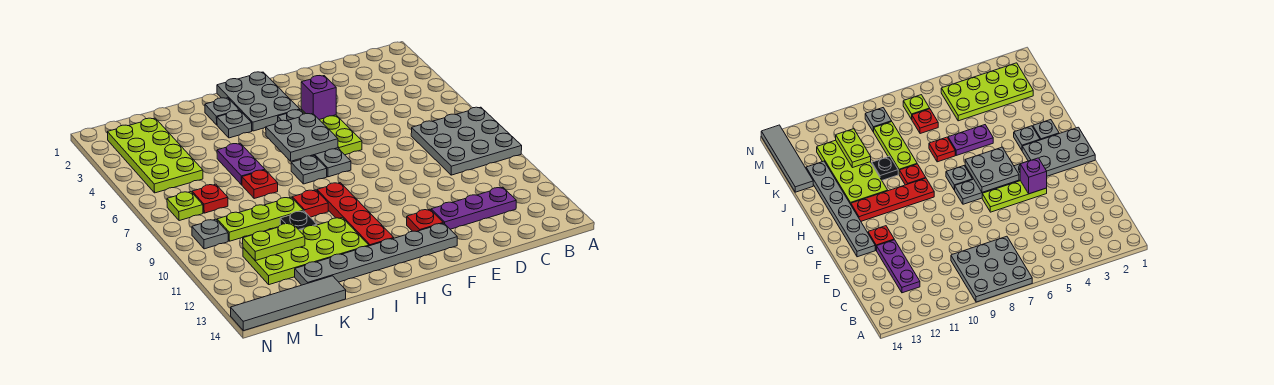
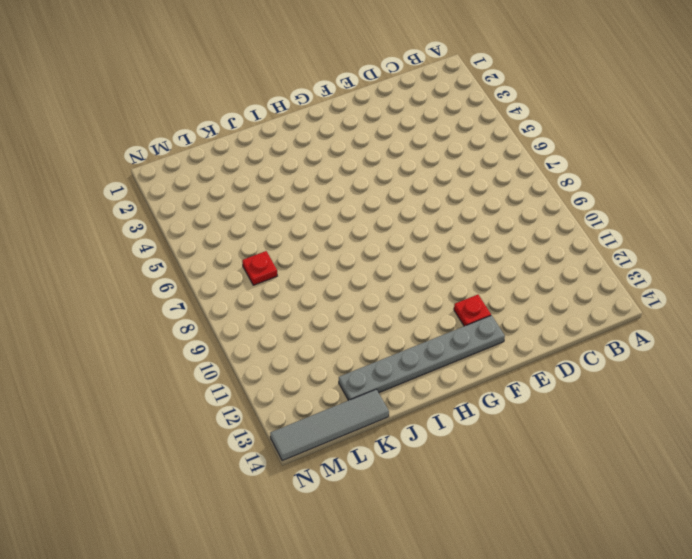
none -> grey 3x3 plate [411,107,522,175]
none -> purple 1x3 plate [431,187,516,229]
none -> lime 1x3 plate [301,110,362,155]

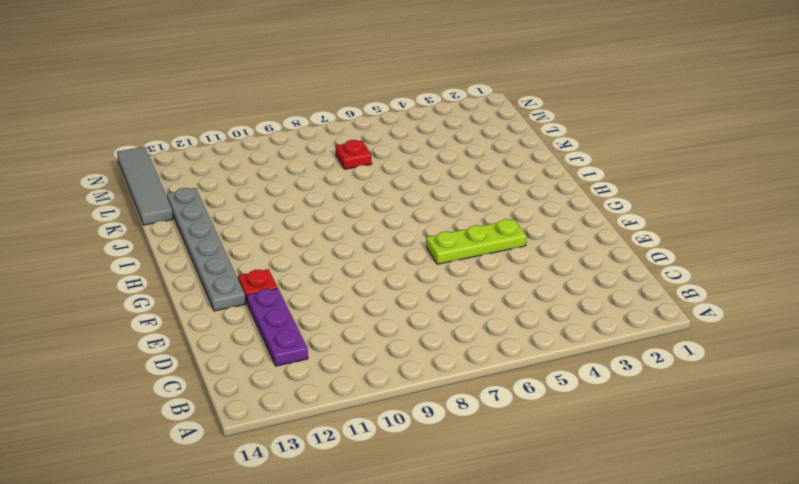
none -> grey 3x3 plate [411,107,522,175]
none -> grey 2x3 plate [217,72,300,131]
none -> grey 1x4 plate [278,110,351,177]

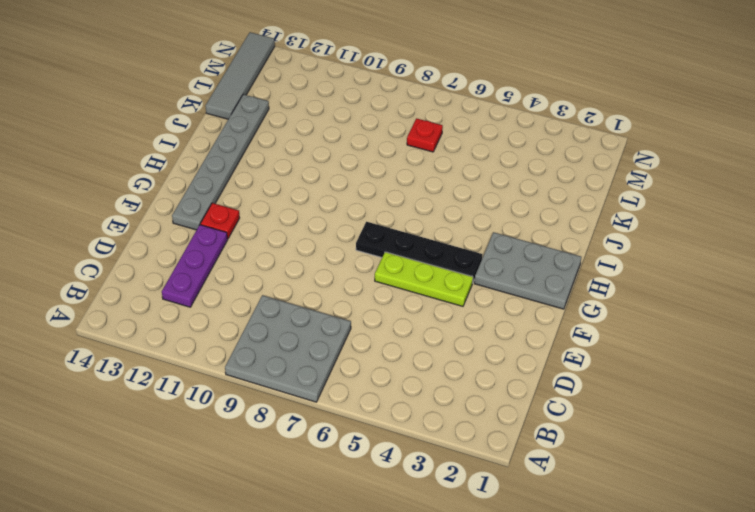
black 1x4 plate [356,222,482,282] -> grey 1x4 plate [278,110,351,177]
none -> grey 1x1 plate [291,156,327,184]
none -> red 1x4 plate [317,183,394,246]
none -> grey 1x1 plate [205,98,239,125]

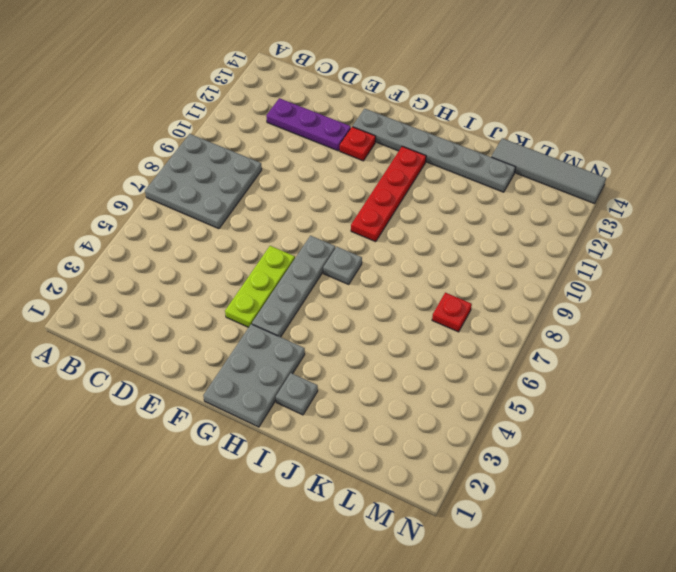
none -> grey 1x1 plate [217,110,252,138]
none -> red 1x1 plate [292,190,328,217]
none -> lime 2x4 plate [243,218,369,285]

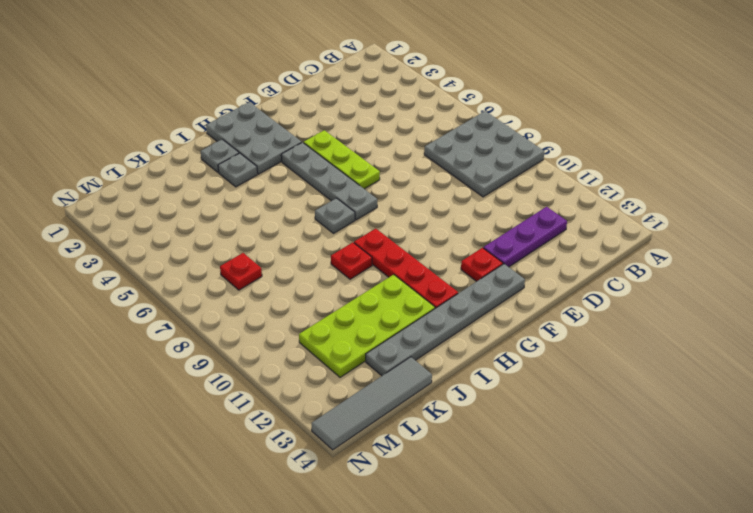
none -> purple 1x2 plate [217,143,265,185]
none -> red 1x1 plate [242,170,278,199]
none -> lime 1x3 plate [217,197,304,241]

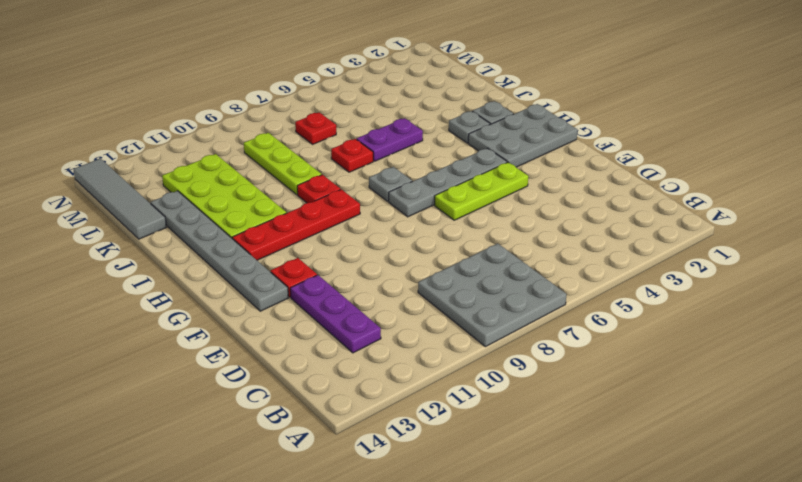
none -> black 1x1 plate [280,211,317,230]
none -> lime 2x4 plate [107,118,203,193]
none -> lime 1x1 plate [167,192,203,221]

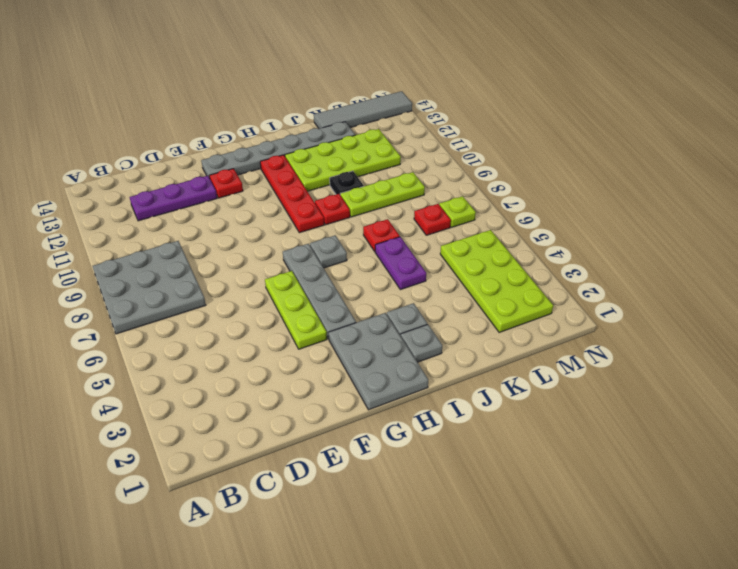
none -> grey 1x1 plate [192,219,228,249]
none -> purple 1x1 brick [301,76,336,120]
none -> grey 2x2 plate [266,113,338,161]

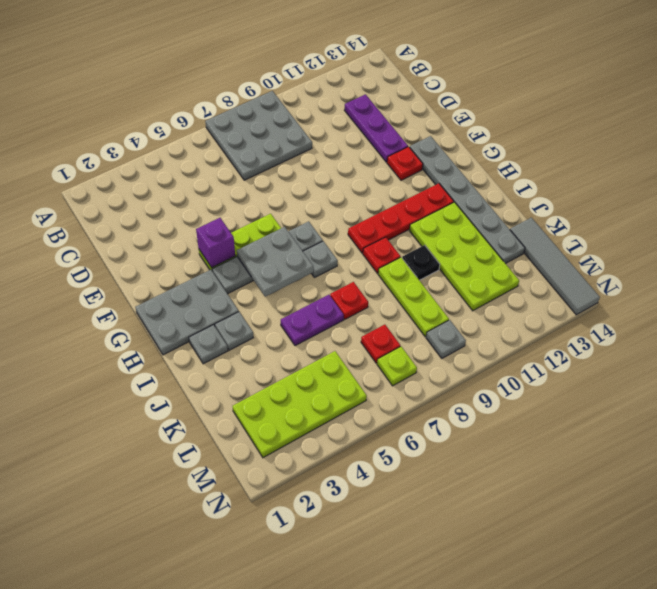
none -> lime 1x2 plate [243,223,305,261]

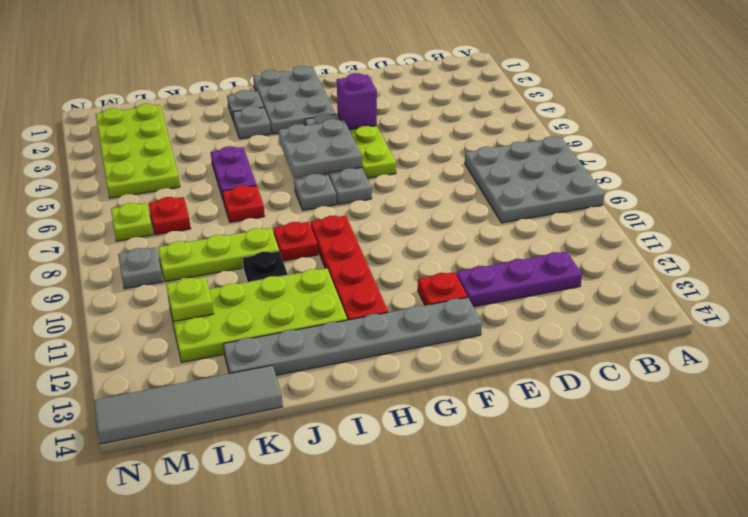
lime 1x1 plate [166,277,214,322] -> lime 1x2 plate [243,223,305,261]

